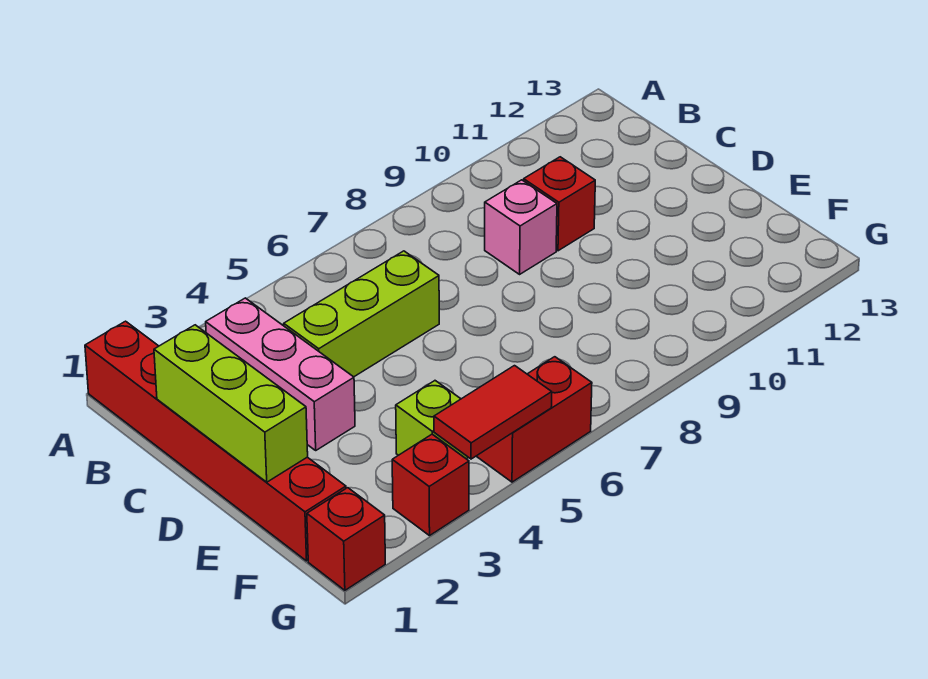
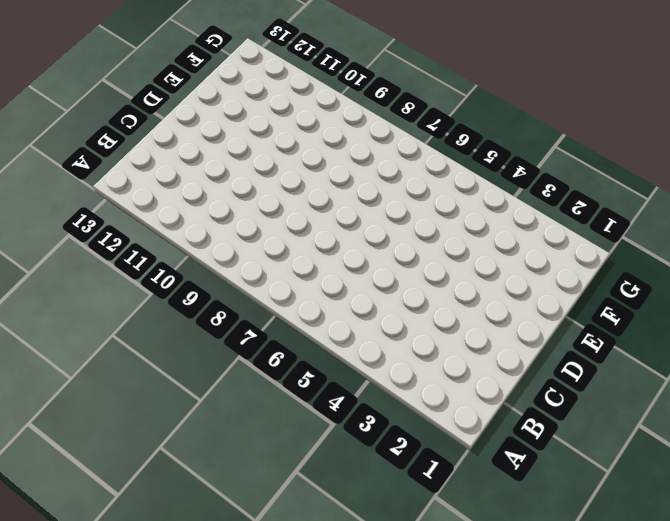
none -> red 1x6 brick [85,321,346,561]
none -> pink 1x3 brick [206,298,355,450]

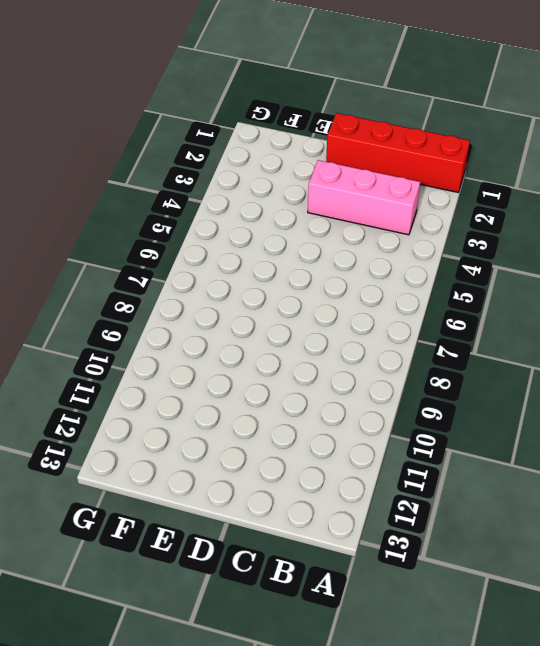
red 1x4 brick [326,113,470,192] -> red 1x6 brick [85,321,346,561]
none -> lime 1x3 brick [284,251,439,377]
none -> pink 1x1 brick [485,180,557,274]

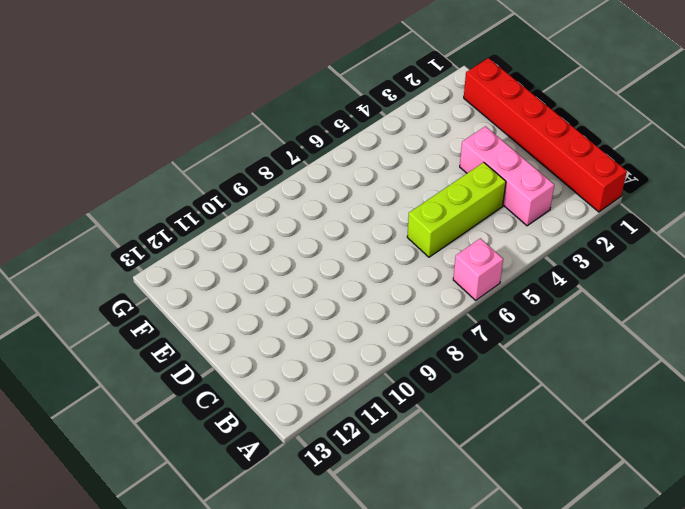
pink 1x1 brick [453,238,503,300] -> pink 1x1 brick moved to [485,180,557,274]
none -> red 1x1 brick [524,157,595,251]
none -> lime 1x1 brick [396,381,469,459]

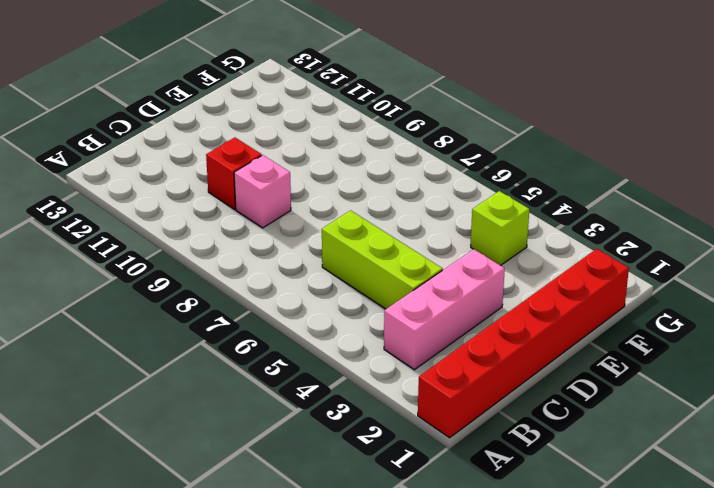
none -> red 1x1 brick [307,488,385,590]
none -> red 1x1 brick [392,434,469,536]

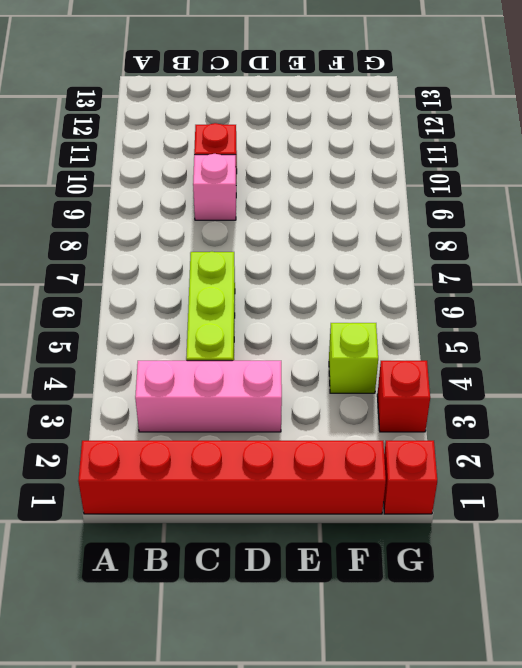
none -> red 1x2 brick [477,357,592,482]
none -> lime 1x3 brick [154,325,308,482]

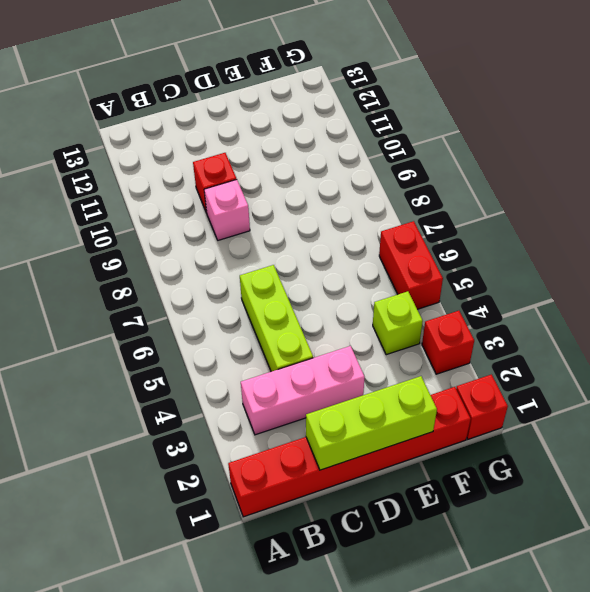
none -> red 1x2 tile [434,366,552,459]

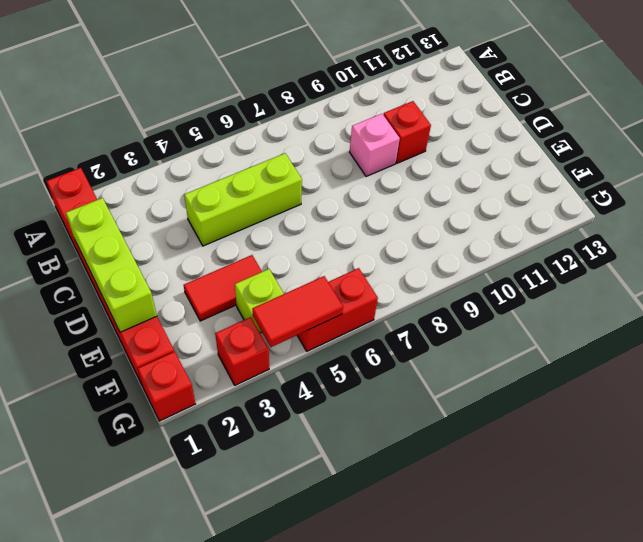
red 1x2 tile [184,255,262,321] -> none
none -> pink 1x3 brick [206,298,355,450]

